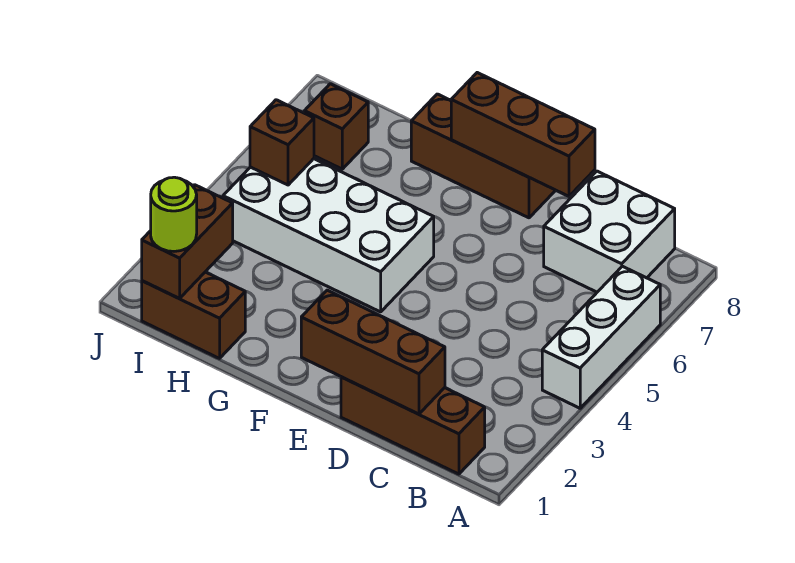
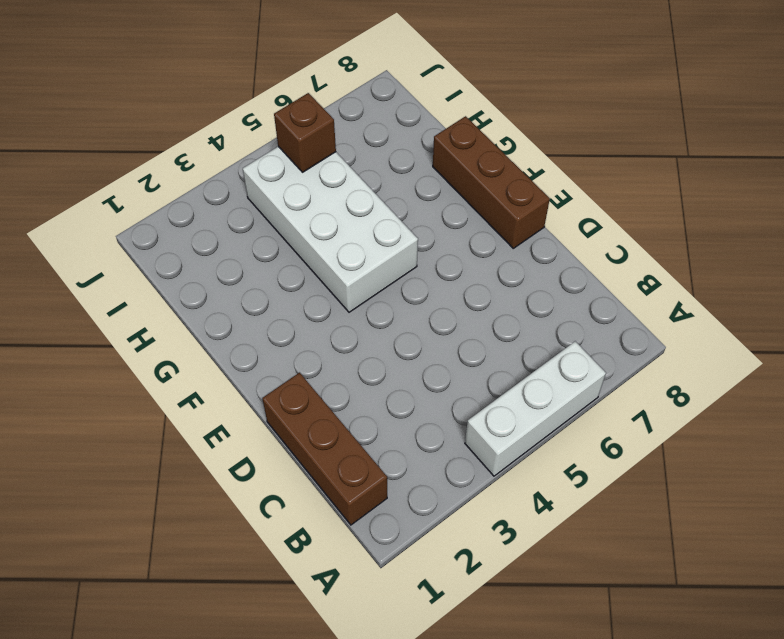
none -> white 2x2 brick [544,171,675,292]
none -> brown 1x2 brick [142,272,245,358]
none -> brown 1x1 brick [304,84,368,169]

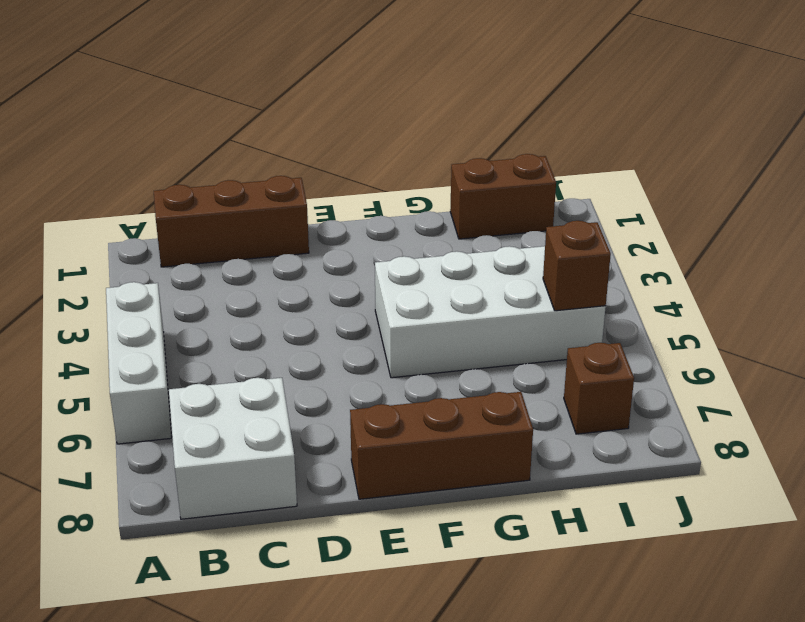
none -> brown 1x3 brick [301,290,445,414]
none -> brown 1x3 brick [451,73,595,197]
none -> brown 1x2 brick [142,185,233,298]

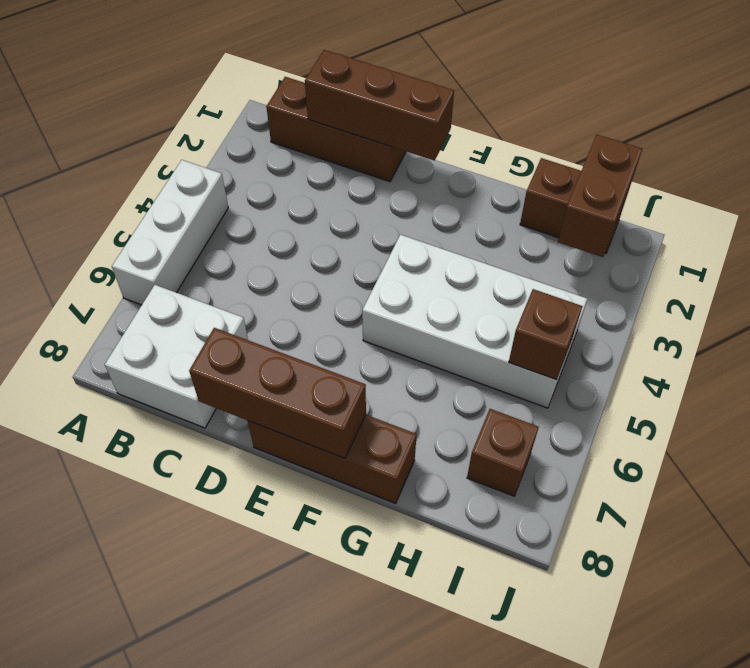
none -> lime 1x1 round brick [151,177,197,251]

